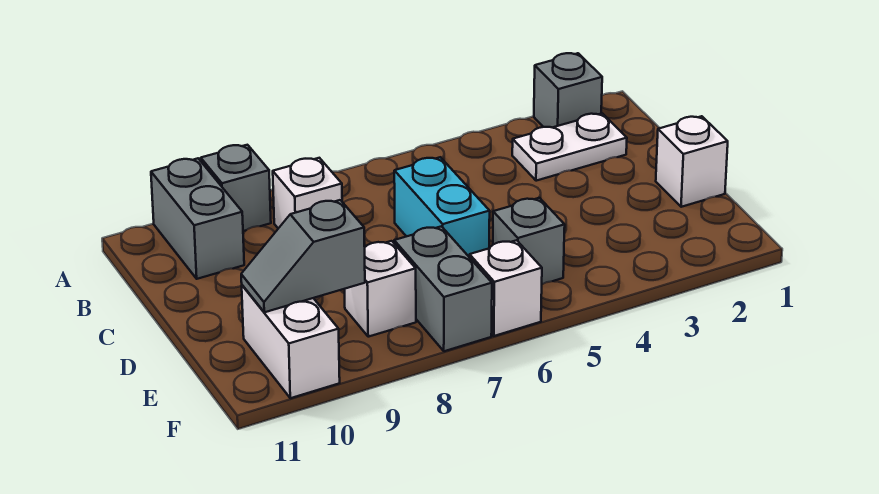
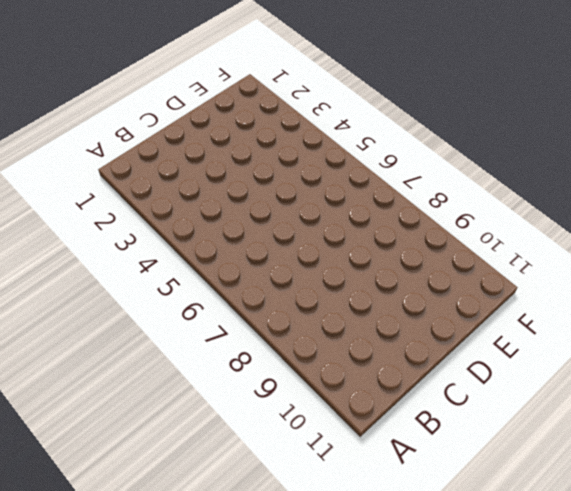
none -> grey 1x1 brick [534,53,602,128]
none -> grey 1x1 brick [201,145,271,231]
none -> grey 1x2 brick [151,158,244,279]

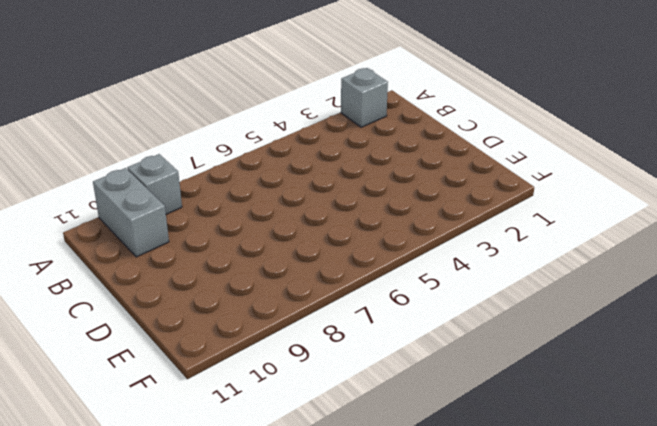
none -> white 1x2 plate [512,113,627,181]
none -> white 1x1 brick [273,158,342,228]
none -> cyan 1x2 brick [394,157,490,258]

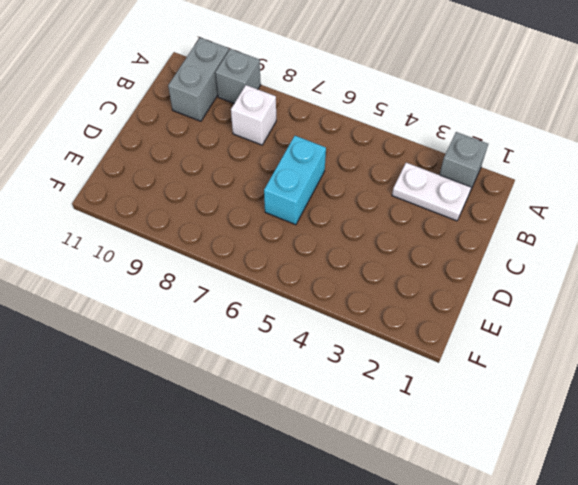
none -> white 1x1 brick [656,116,728,207]
none -> grey 1x1 brick [493,198,565,284]
none -> grey 1x2 brick [394,226,492,351]

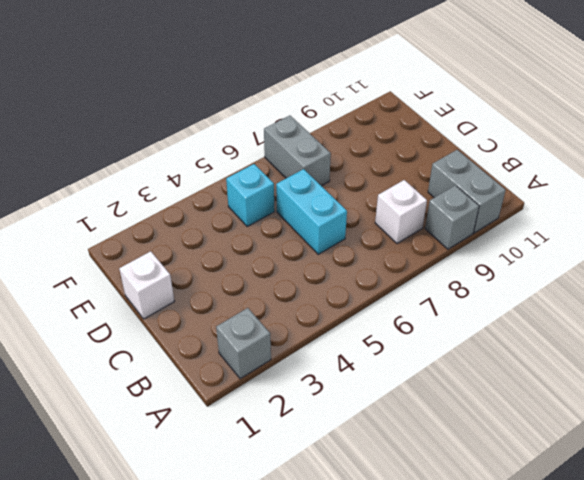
cyan 1x1 brick [226,164,274,227] -> grey 1x1 brick [493,198,565,284]
none -> white 1x2 plate [512,113,627,181]
none -> white 1x1 brick [345,241,416,337]
none -> white 1x2 brick [242,285,340,398]

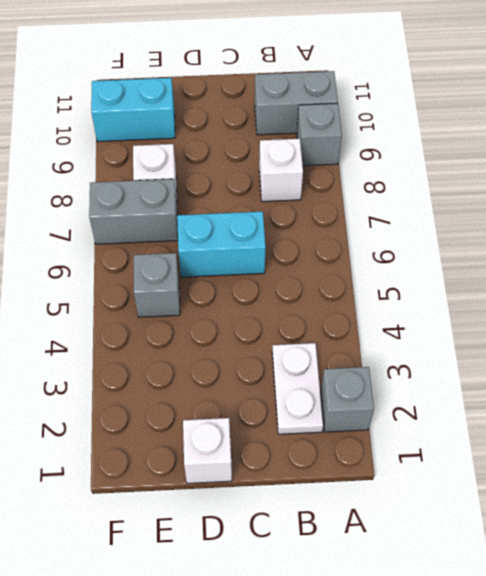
cyan 1x2 brick [91,78,175,142] -> white 1x2 brick [242,285,340,398]
none -> white 1x1 brick [470,240,542,336]
none -> grey 1x2 slope [241,200,365,312]

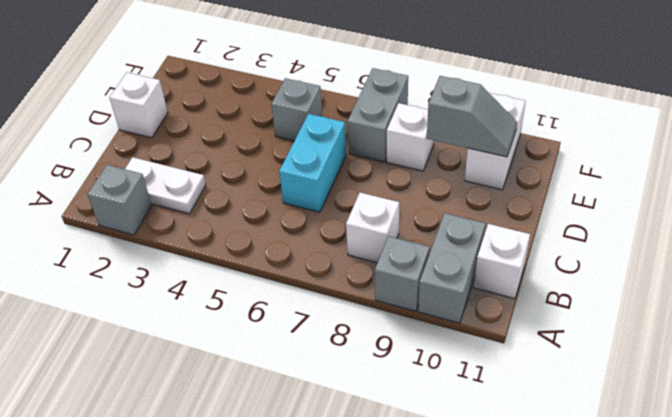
white 1x1 brick [474,224,530,299] -> white 1x1 brick moved to [470,240,542,336]

